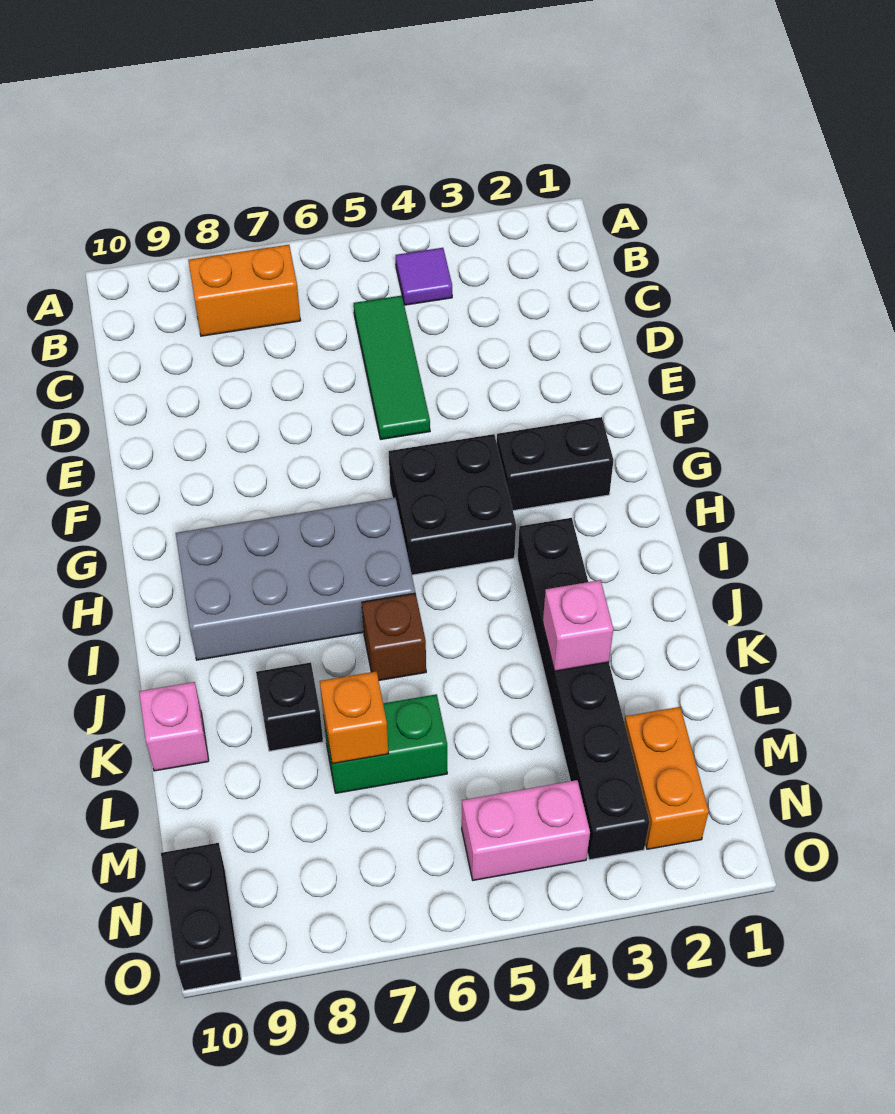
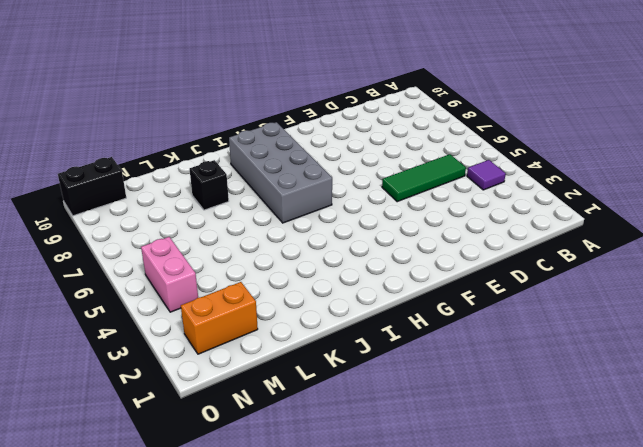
none -> orange 1x2 brick [188,245,301,336]
none -> black 1x2 brick [497,417,614,511]
none -> black 2x2 brick [389,434,516,575]

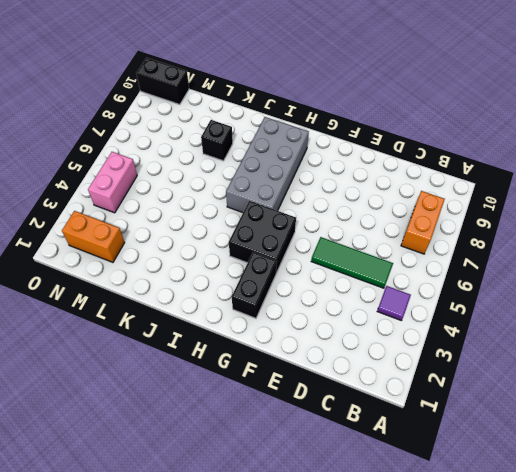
none -> black 1x6 brick [518,518,650,860]
none -> brown 1x1 brick [362,593,426,680]
none -> pink 1x1 brick [139,682,209,771]

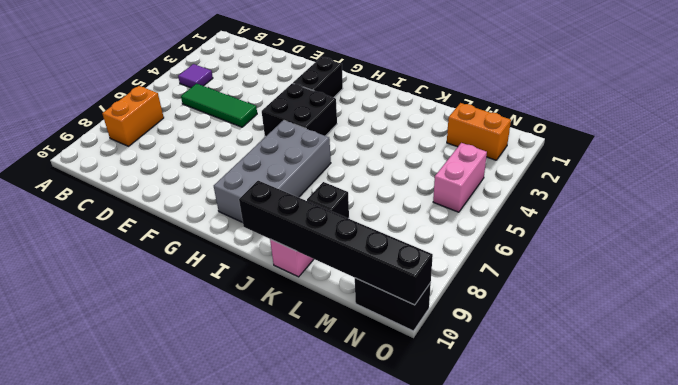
black 1x6 brick [239,181,433,305] -> black 1x6 brick moved to [518,518,650,860]
none -> brown 1x1 brick [362,593,426,680]
none -> green 1x2 brick [324,694,447,793]
none -> pink 1x1 brick [543,580,613,671]

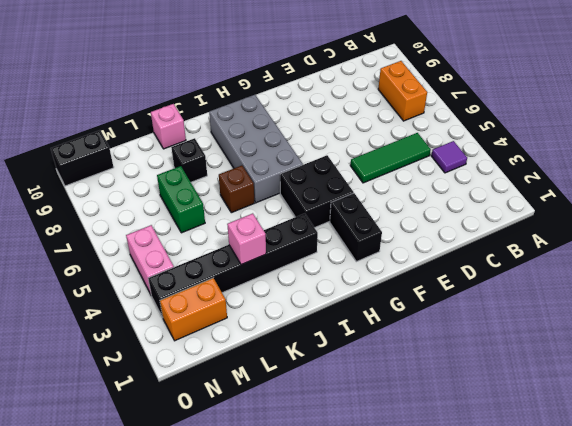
none -> orange 1x1 brick [320,671,389,764]

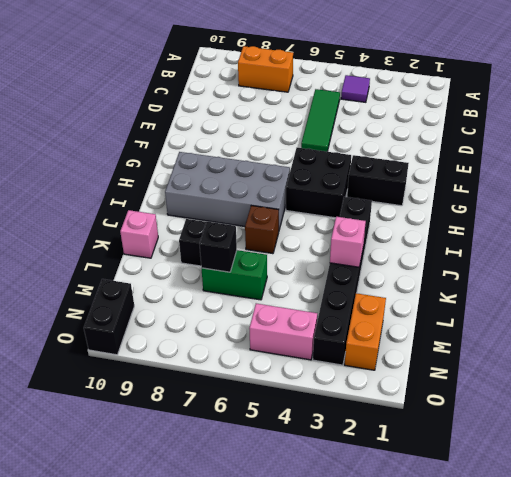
black 1x1 brick [200,222,237,272] -> orange 1x1 brick [320,671,389,764]

